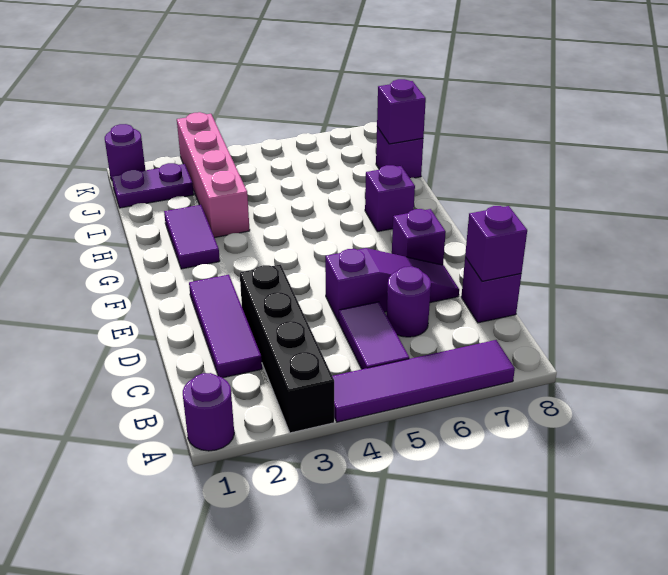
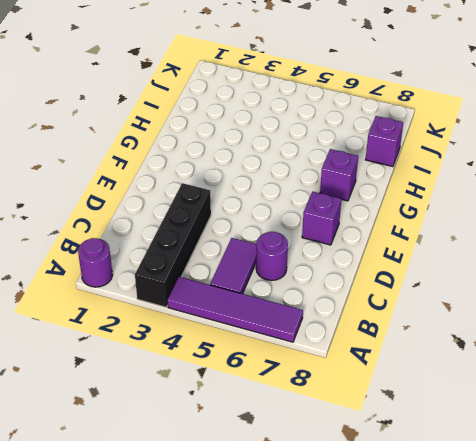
none -> purple 1x3 tile [189,275,262,378]
none -> purple 1x1 brick [461,257,521,323]
none -> purple 1x3 slope [325,248,459,321]

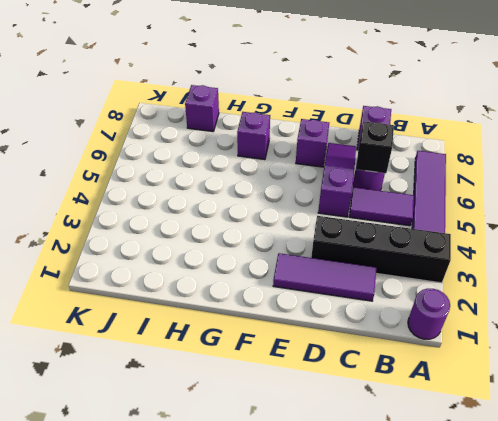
black 1x1 brick [356,121,394,173] -> none
none -> purple 1x2 tile [164,205,220,269]
none -> pink 1x4 brick [177,112,250,238]
none -> purple 1x2 plate [112,163,194,208]

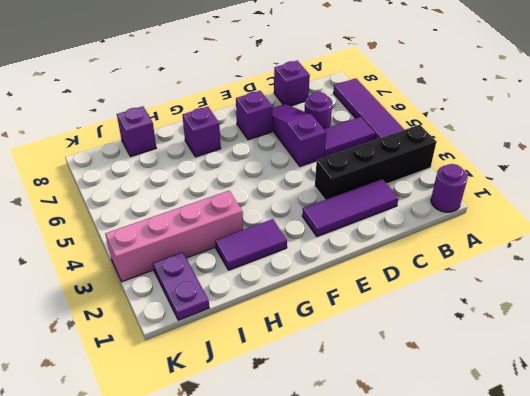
none -> purple 1x1 round brick [105,124,145,180]
none -> purple 1x1 brick [465,206,527,281]
none -> purple 1x1 brick [377,79,426,144]

